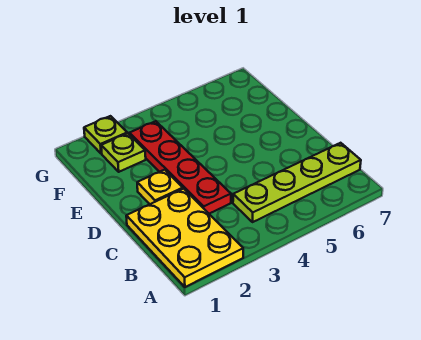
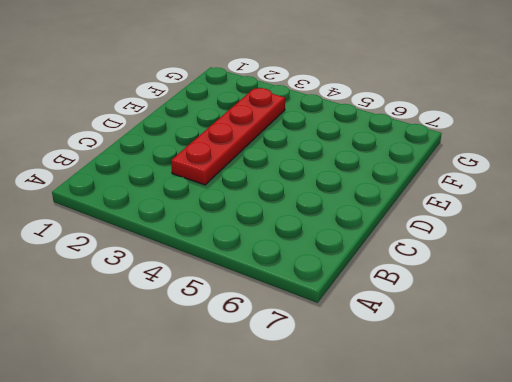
none -> yellow 2x3 plate [126,189,243,287]
none -> lime 1x4 plate [233,143,361,222]

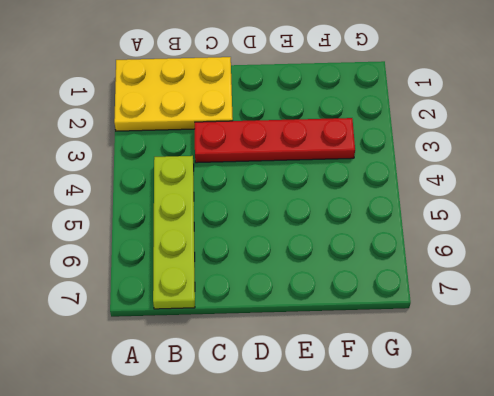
none -> yellow 1x1 plate [137,170,183,204]
none -> lime 1x1 plate [101,133,146,172]

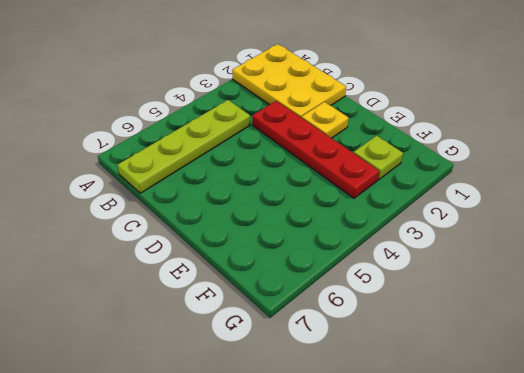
none -> lime 1x1 plate [84,116,127,154]

